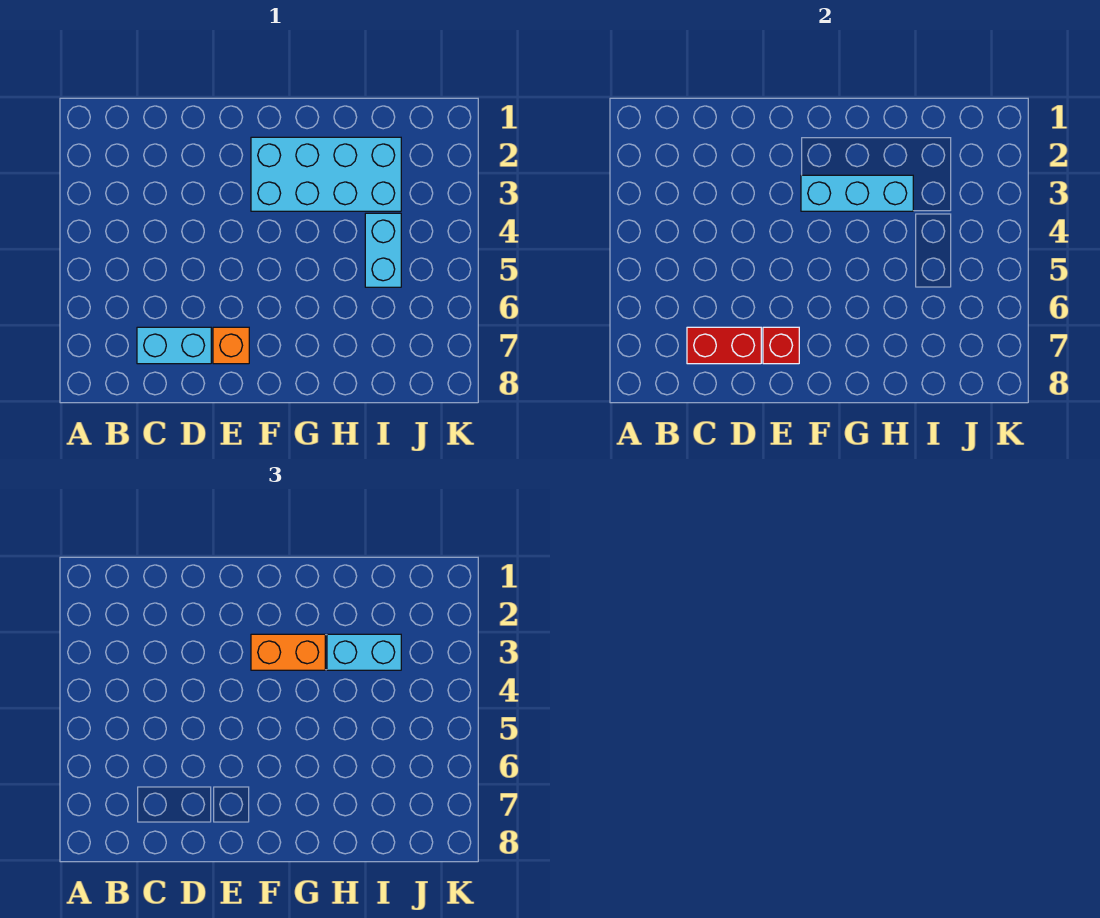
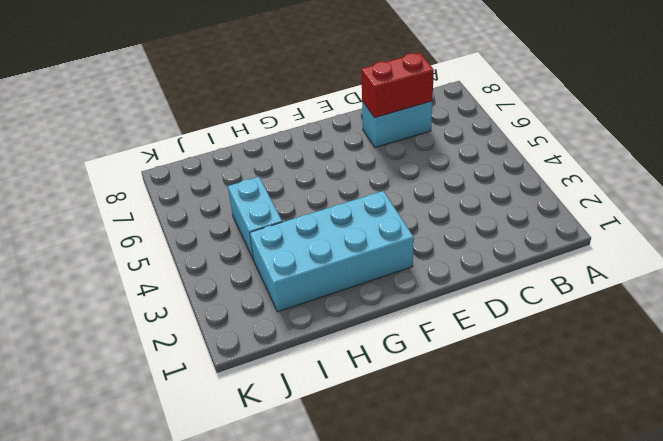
none -> orange 1x1 brick [213,327,249,364]
none -> red 1x1 brick [763,327,799,364]

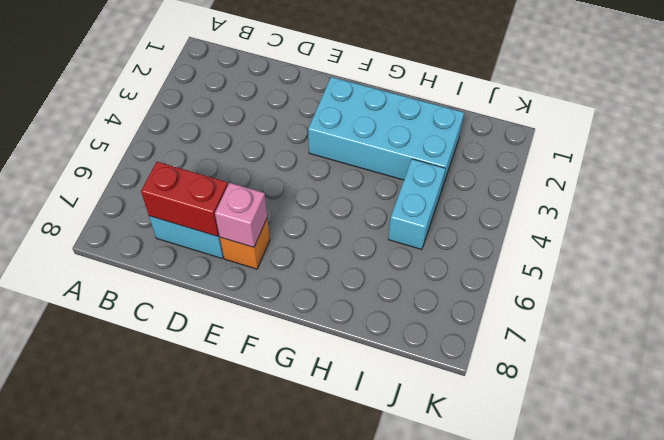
pink 1x1 brick [215,183,267,247] -> red 1x1 brick [763,327,799,364]
none -> cyan 1x3 brick [801,175,913,211]
none -> orange 1x2 brick [251,634,325,670]

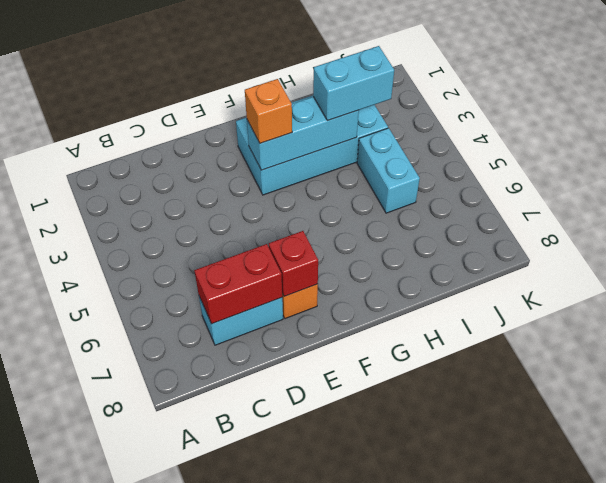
orange 1x1 brick [245,79,292,143] -> orange 1x2 brick [251,634,325,670]

